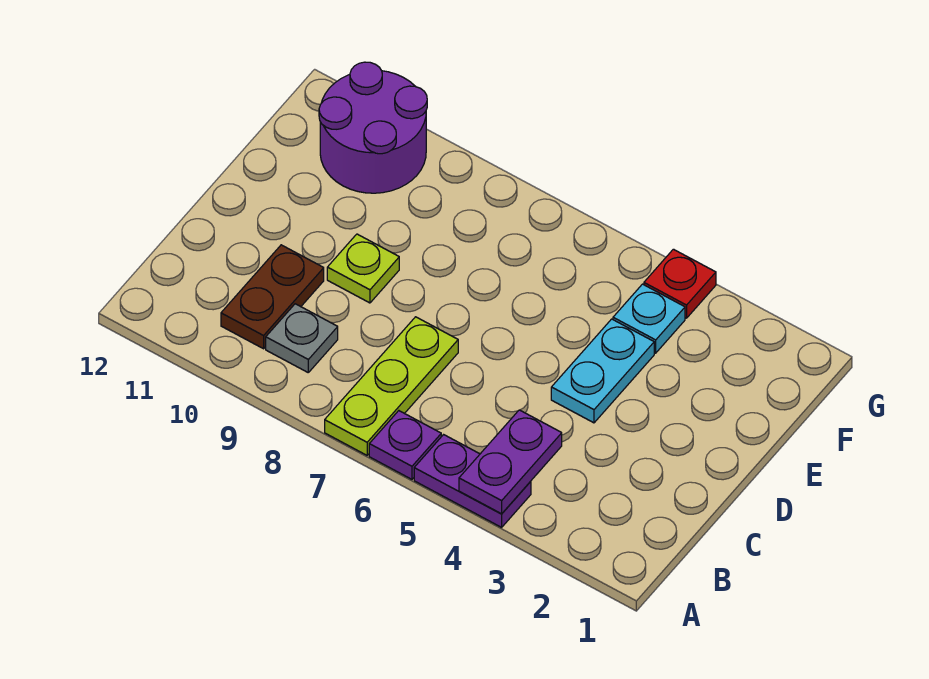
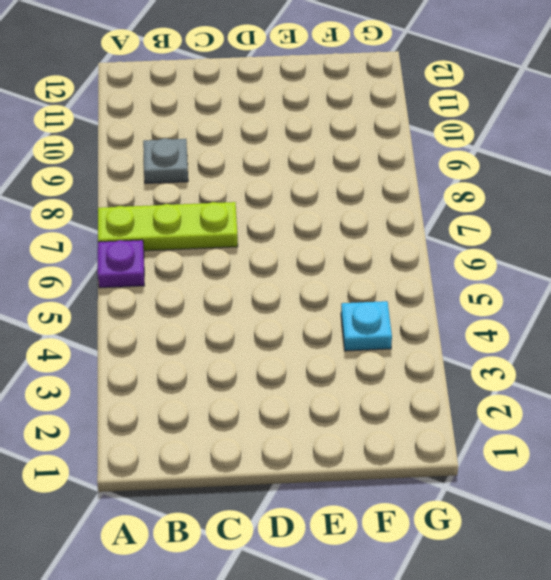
none -> purple 1x2 plate [414,435,531,527]
none -> brown 1x2 plate [221,245,324,349]

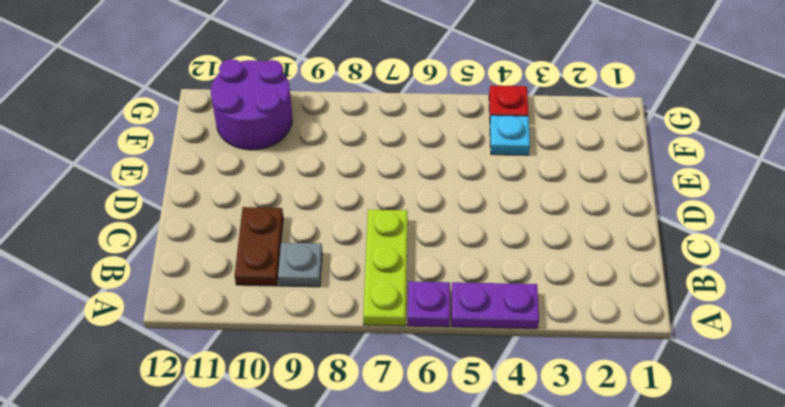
none -> cyan 1x2 plate [551,319,654,423]
none -> lime 1x1 plate [327,234,399,303]

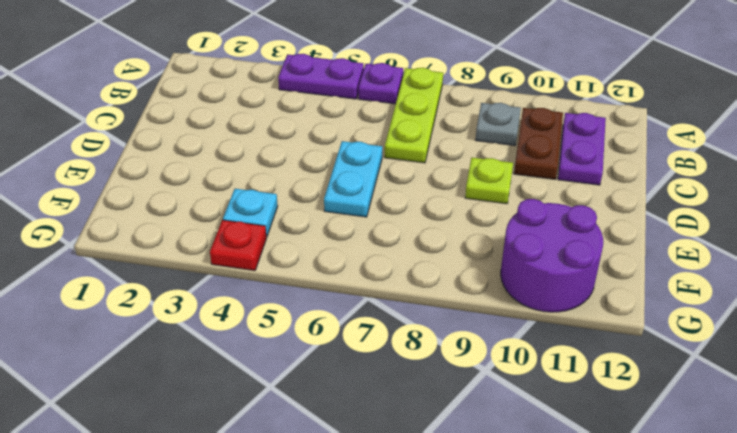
purple 1x2 plate [558,113,606,185] -> purple 1x2 plate moved to [459,410,562,514]
cyan 1x2 plate [324,141,382,217] -> cyan 1x2 plate moved to [551,319,654,423]

